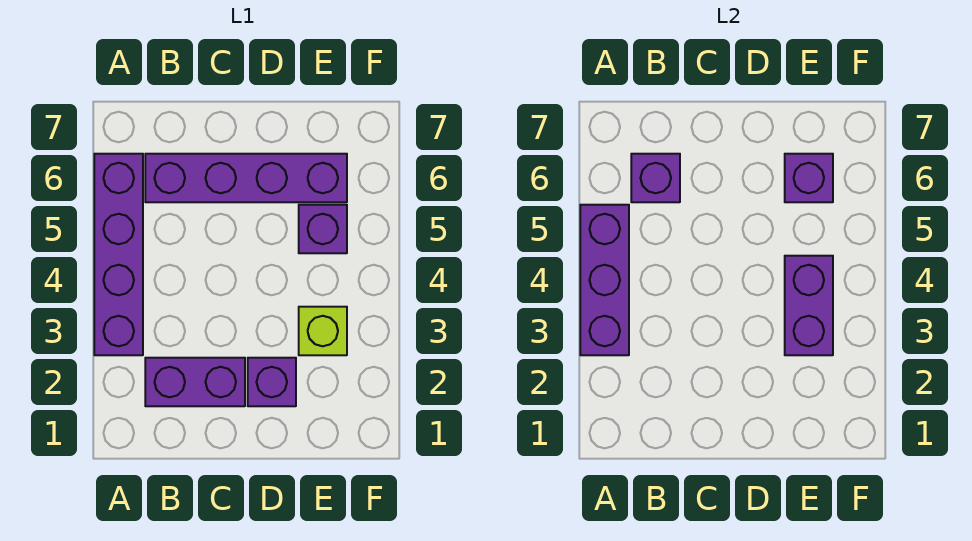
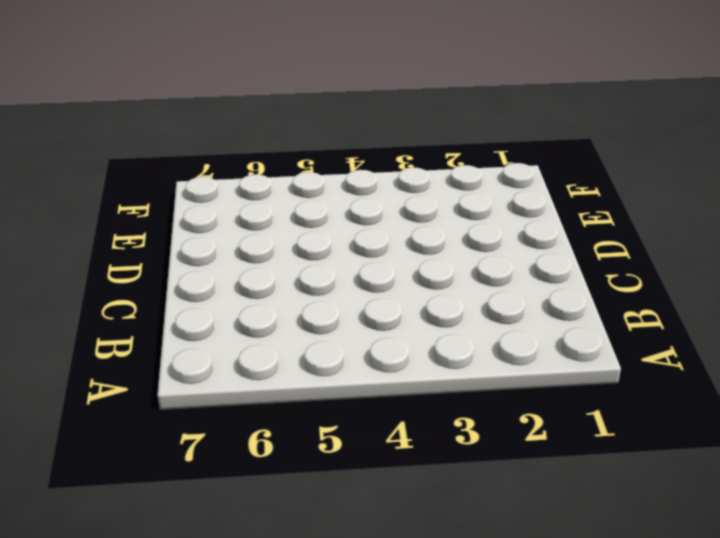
none -> purple 1x4 brick [94,154,143,355]
none -> purple 1x2 brick [145,358,245,406]

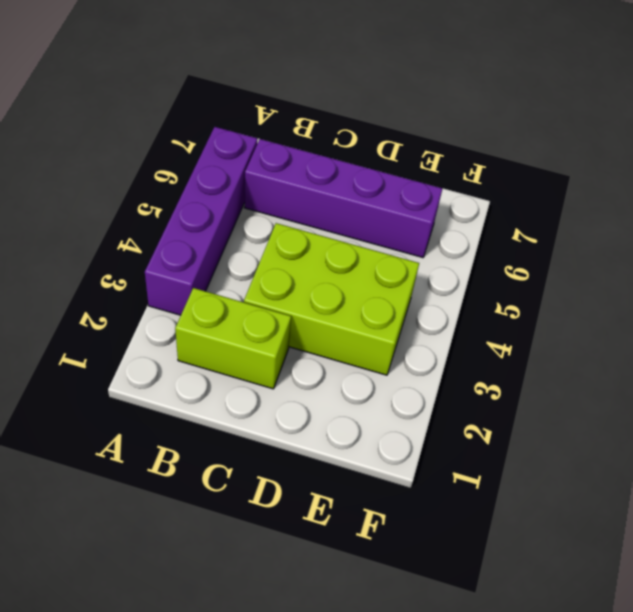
lime 1x2 brick [175,288,291,389] -> purple 1x2 brick [145,358,245,406]
lime 2x3 brick [244,223,419,375] -> lime 1x1 brick [299,307,347,355]
none -> purple 1x1 brick [248,358,296,406]
none -> purple 1x1 brick [299,205,347,253]

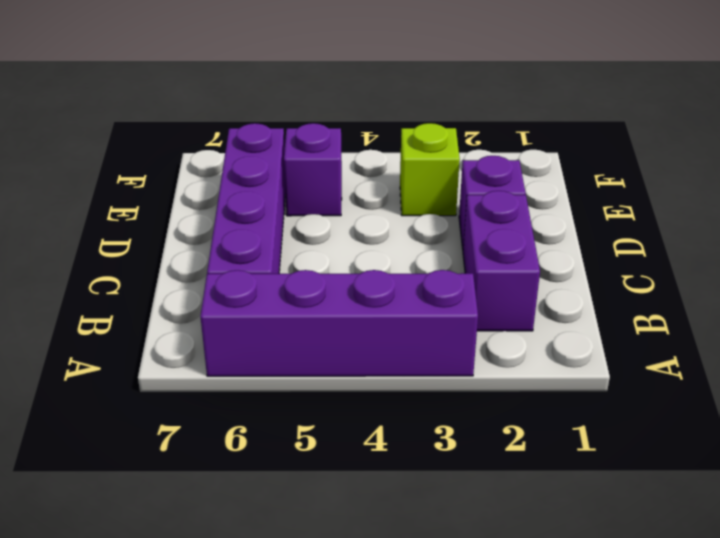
none -> purple 1x3 brick [580,205,629,355]
none -> purple 1x1 brick [631,154,680,202]

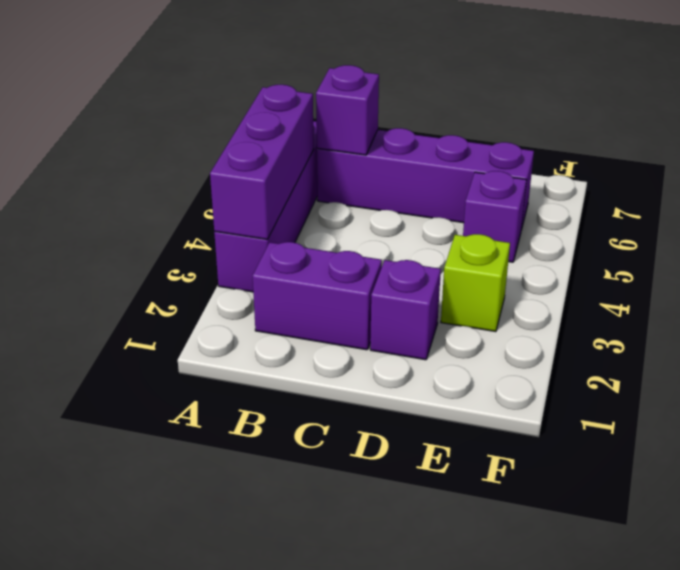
none -> purple 1x2 brick [785,256,833,355]
none -> purple 1x1 brick [785,154,833,202]

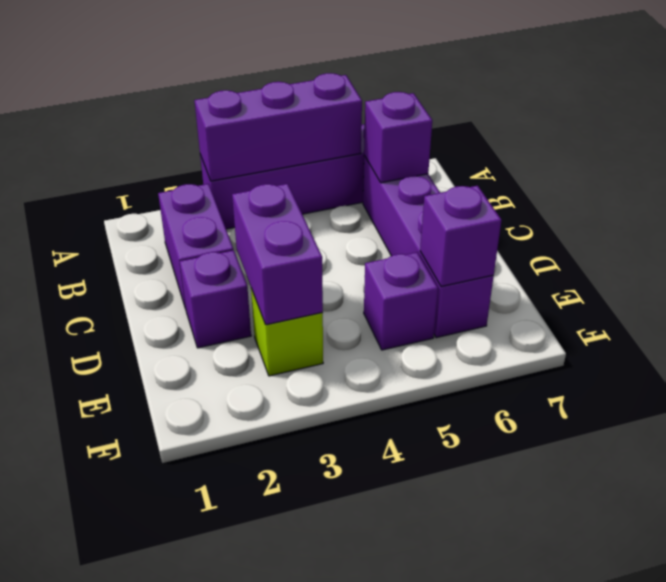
purple 1x2 brick [232,184,323,325] -> purple 1x2 brick turned to [785,256,833,355]

